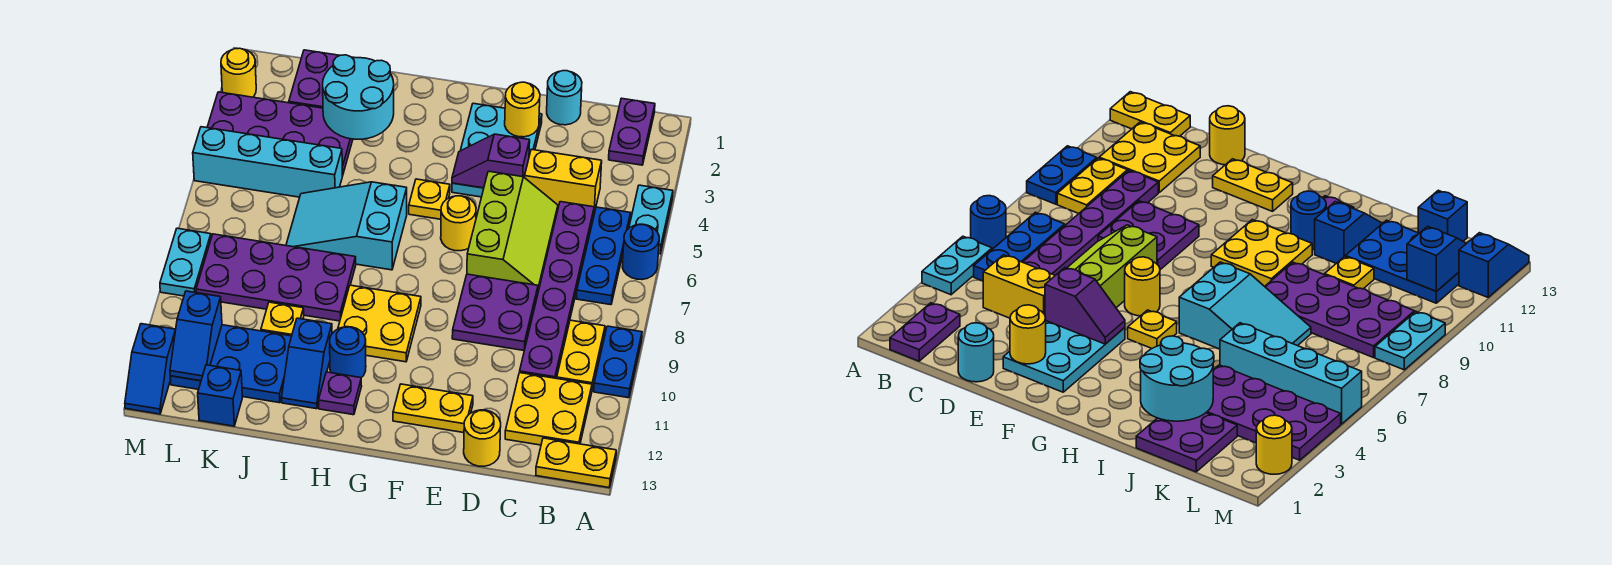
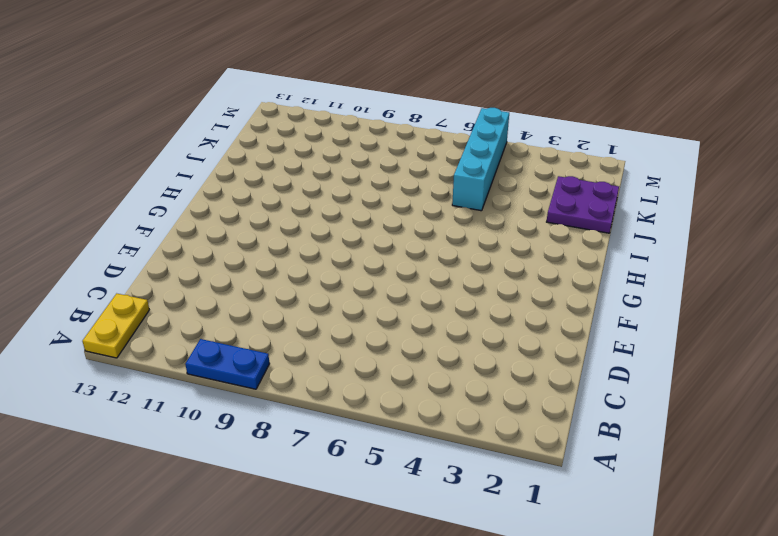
none -> cyan 1x2 plate [629,185,673,254]
none -> blue 1x1 round brick [622,224,659,280]
none -> purple 1x2 plate [609,98,655,165]
none -> blue 1x3 plate [577,207,631,305]

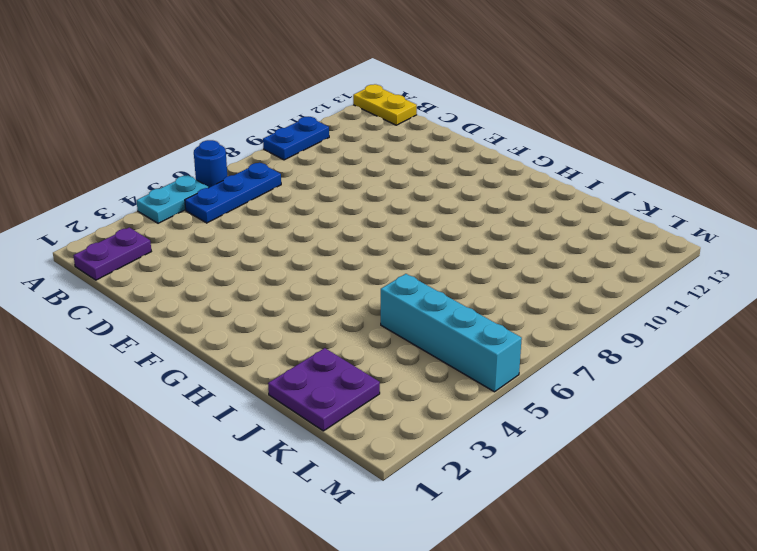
none -> yellow 1x2 plate [557,320,605,389]
none -> yellow 2x2 plate [505,373,592,445]
none -> yellow 1x2 brick [525,149,602,213]
none -> purple 1x6 plate [520,202,594,378]

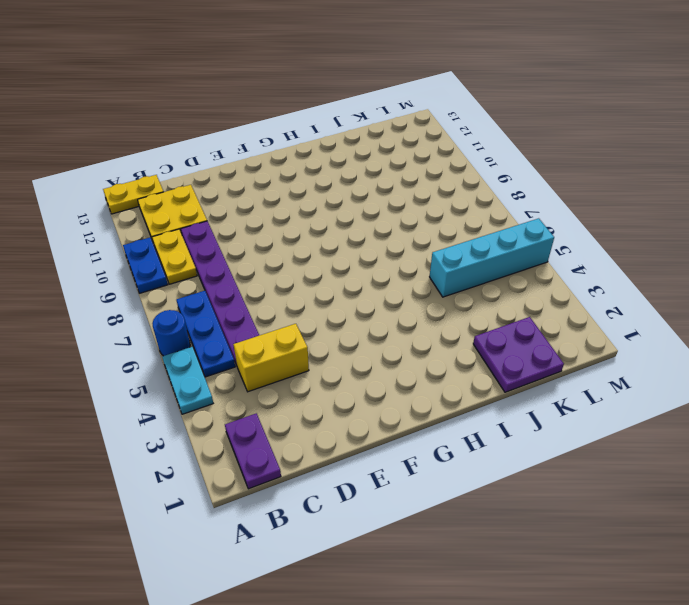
none -> cyan 1x1 round brick [547,71,582,125]
none -> lime 2x3 slope [467,171,558,291]
none -> purple 2x2 plate [452,274,538,350]
none -> yellow 1x1 round brick [464,410,501,466]

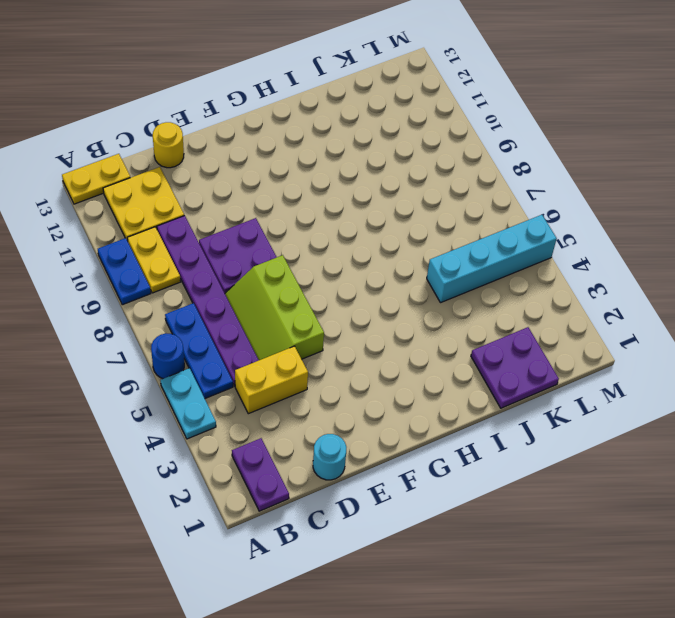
none -> cyan 2x3 plate [452,103,542,197]
none -> yellow 1x2 plate [393,384,473,433]
none -> yellow 1x1 round brick [441,196,476,251]
none -> yellow 1x1 plate [409,179,450,219]

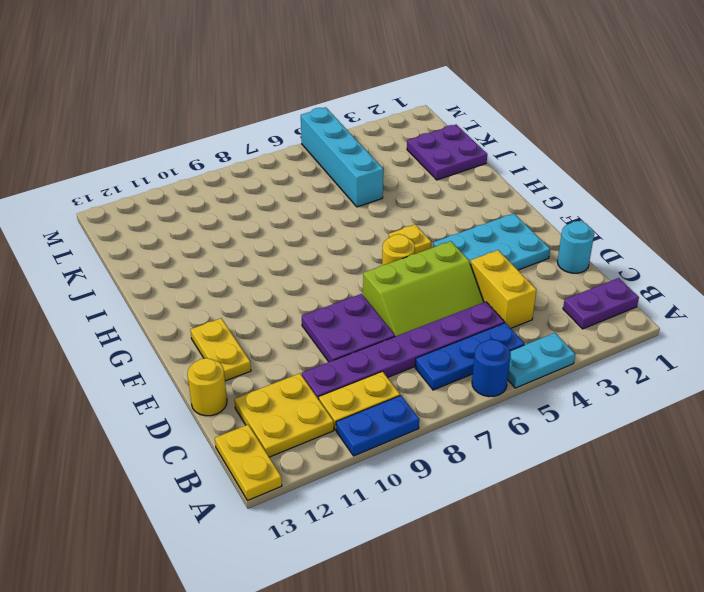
none -> yellow 2x2 plate [338,285,421,362]
none -> cyan 2x3 slope [286,182,407,270]
none -> blue 1x1 round brick [330,327,366,378]
none -> purple 1x1 plate [319,372,362,415]

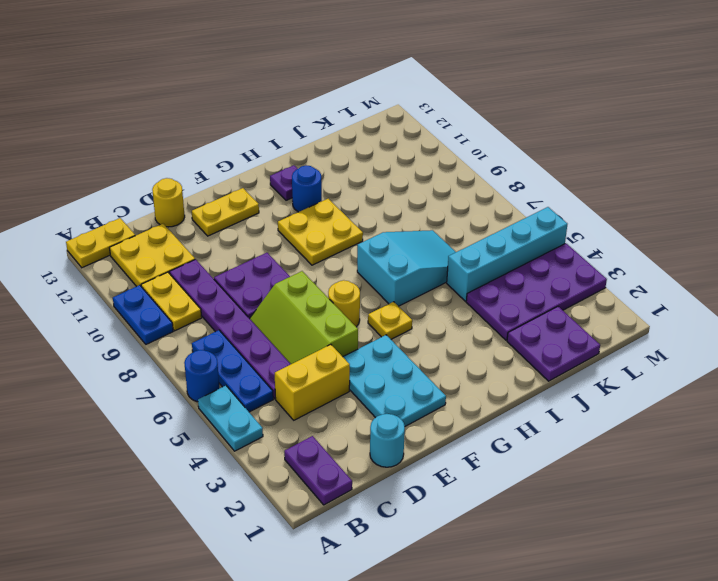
none -> purple 2x4 plate [196,234,356,321]
none -> blue 1x2 slope [281,318,332,409]
none -> yellow 1x1 plate [261,302,304,336]
none -> blue 2x3 plate [170,325,292,403]

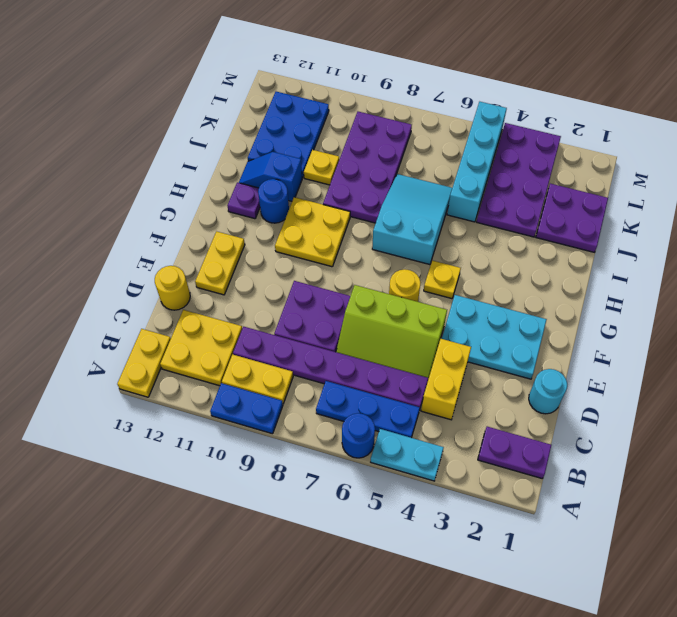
none -> blue 1x1 brick [198,365,242,426]
none -> yellow 1x1 round brick [221,48,256,97]
none -> cyan 1x2 plate [160,228,211,296]
none -> blue 1x2 slope [125,324,176,414]

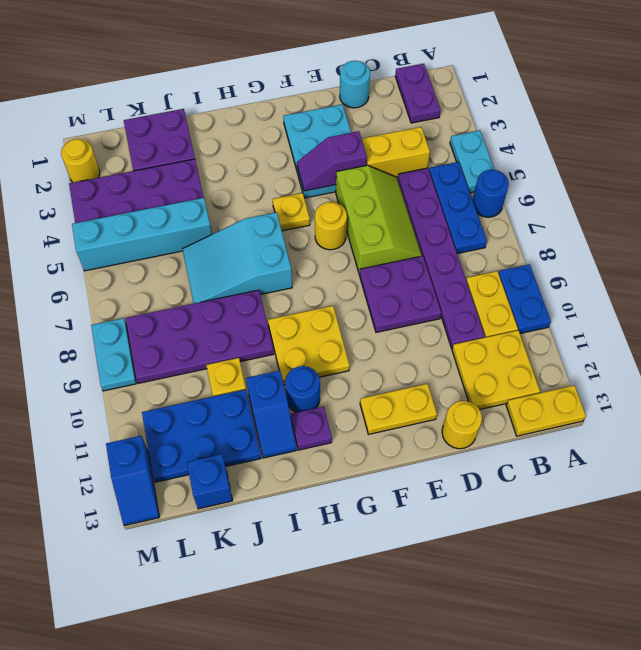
none -> yellow 1x1 round brick [505,82,540,137]
none -> cyan 2x2 round brick [323,55,394,139]
none -> blue 1x2 slope [170,291,222,381]

